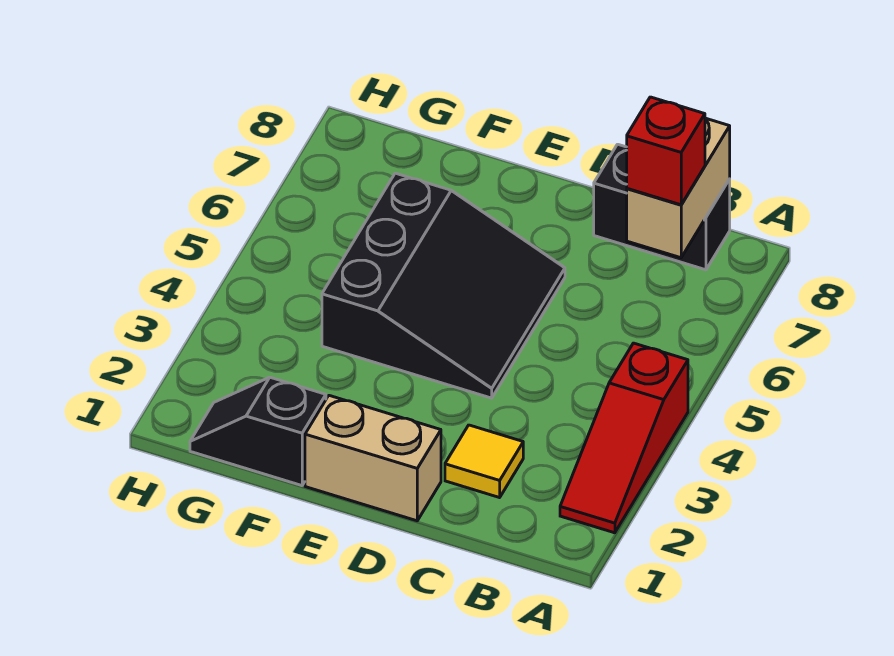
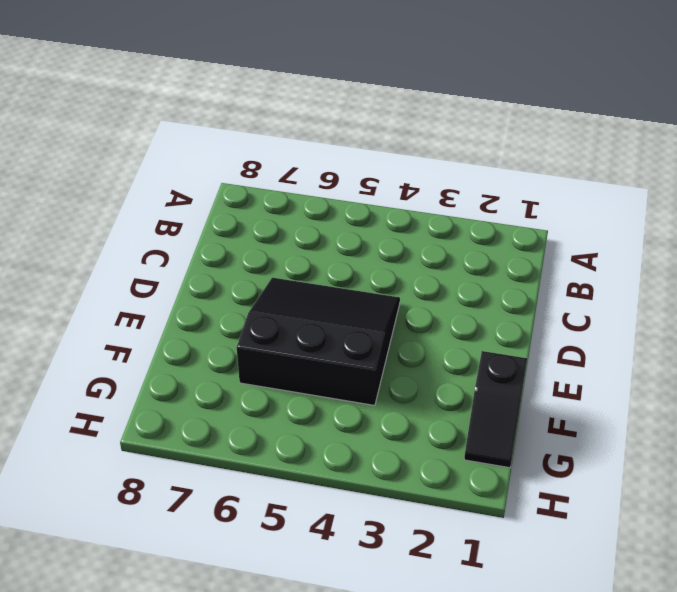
none -> red 1x3 slope [560,343,688,533]
none -> black 1x2 brick [594,144,730,270]

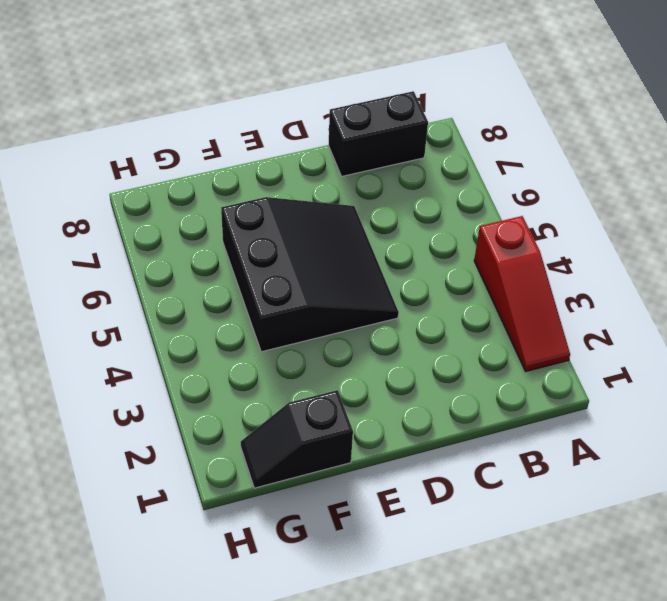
none -> yellow 1x1 tile [445,425,523,498]
none -> tan 1x2 brick [305,396,441,521]

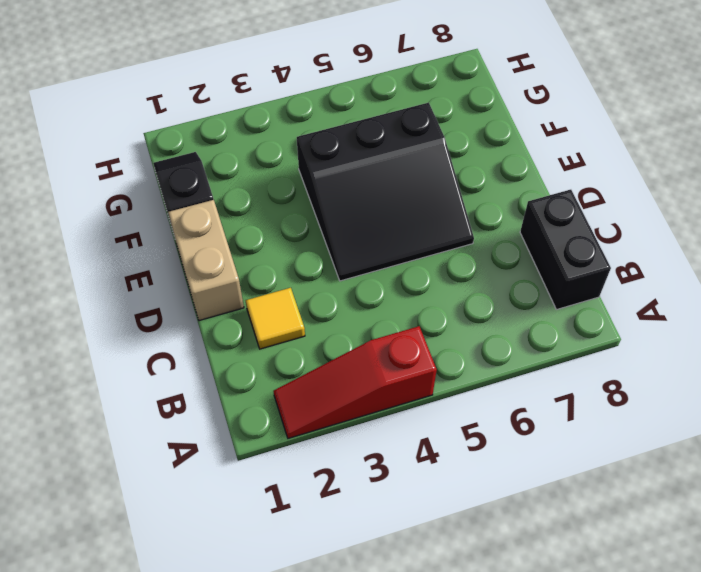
none -> tan 1x2 brick [627,118,730,258]
none -> red 1x1 brick [627,97,705,205]

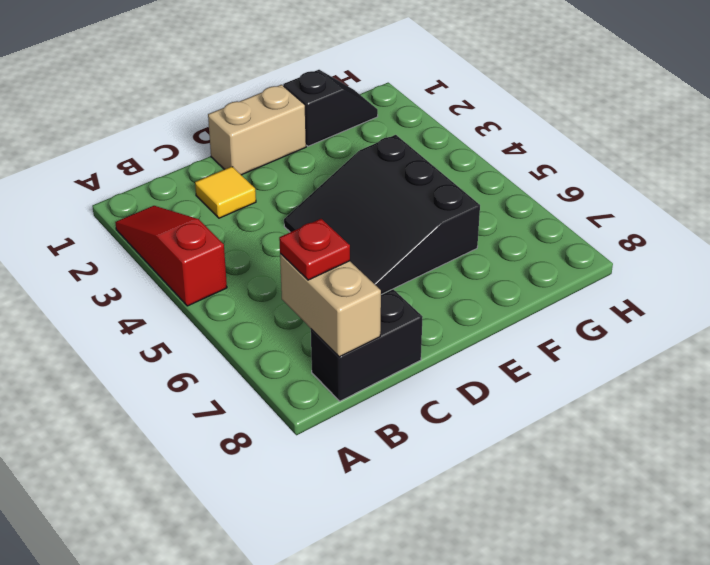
red 1x1 plate [279,219,350,280] -> red 1x1 brick [627,97,705,205]

